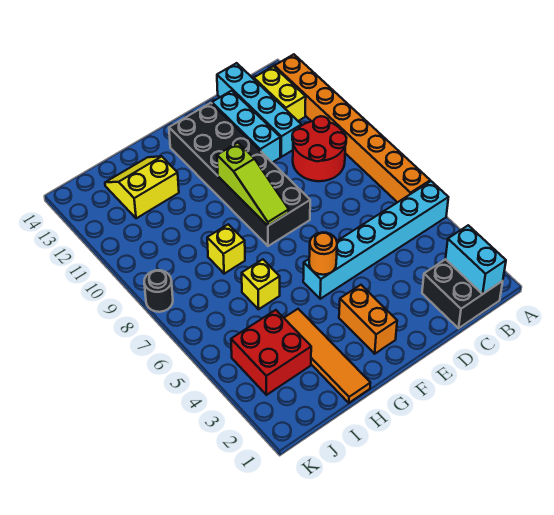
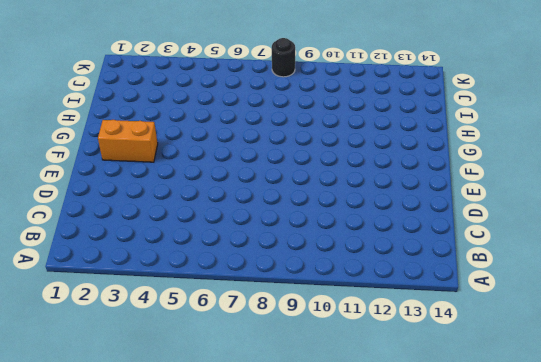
none -> cyan 1x6 brick [303,181,448,299]
none -> orange 1x8 brick [274,54,430,202]
none -> black 2x2 brick [422,259,503,328]

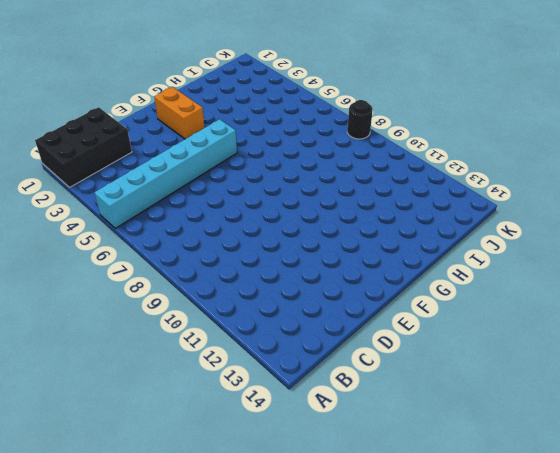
black 2x3 brick [35,107,132,187] -> black 2x2 brick [422,259,503,328]
none -> orange 1x8 brick [274,54,430,202]
none -> red 2x2 round brick [292,116,346,181]
none -> yellow 1x2 brick [254,66,306,121]

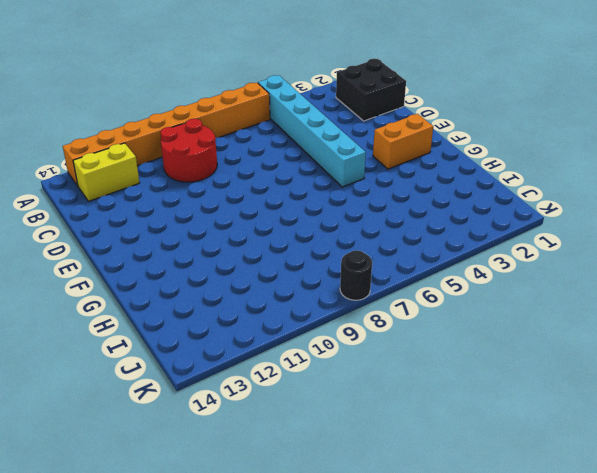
none -> cyan 1x4 brick [217,63,301,157]
none -> cyan 1x3 brick [212,91,280,162]
none -> black 2x6 brick [169,103,310,246]

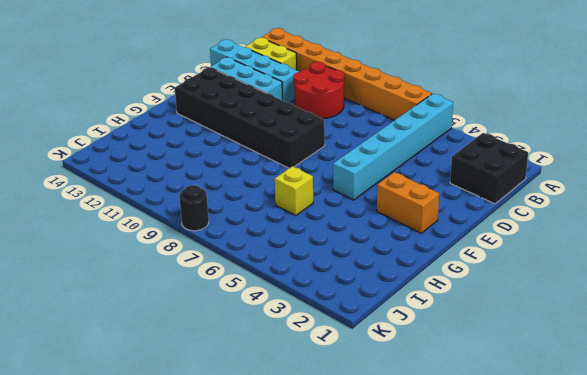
none -> orange 1x4 tile [284,309,370,403]
none -> yellow 1x1 brick [207,224,245,274]
none -> yellow 2x2 slope [105,156,179,218]

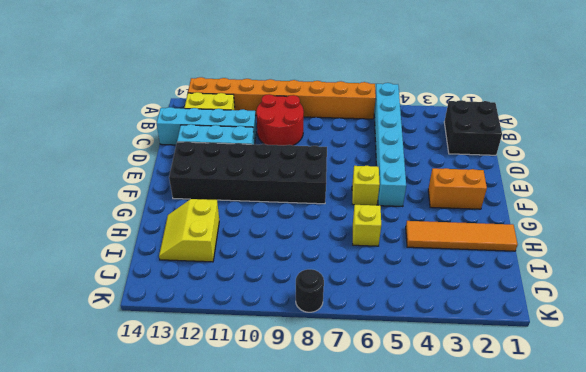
yellow 1x1 brick [352,166,380,205] -> yellow 1x1 brick moved to [207,224,245,274]
none -> red 2x2 brick [231,310,311,395]
none -> cyan 1x2 brick [446,225,506,294]
none -> orange 1x1 round brick [309,233,337,275]

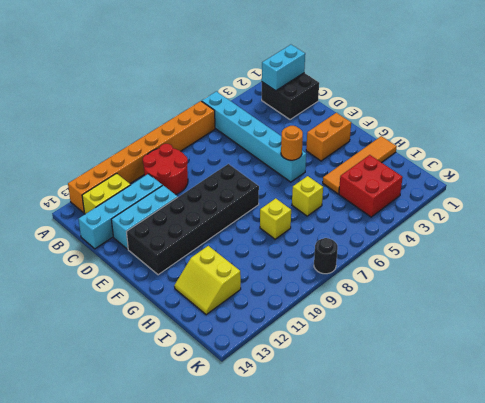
none -> lime 1x3 slope [217,143,289,226]

